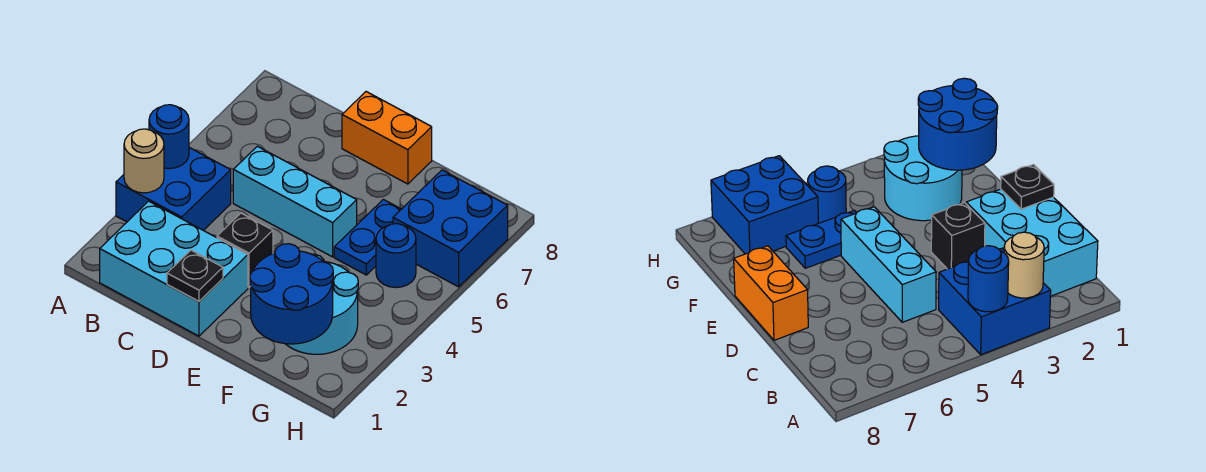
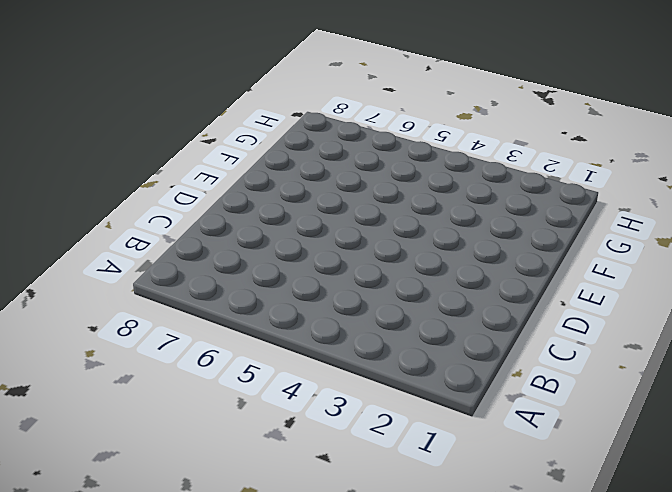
none -> blue 2x2 brick [116,148,231,230]
none -> cyan 2x3 brick [100,201,248,336]
none -> cyan 1x3 brick [233,146,357,257]

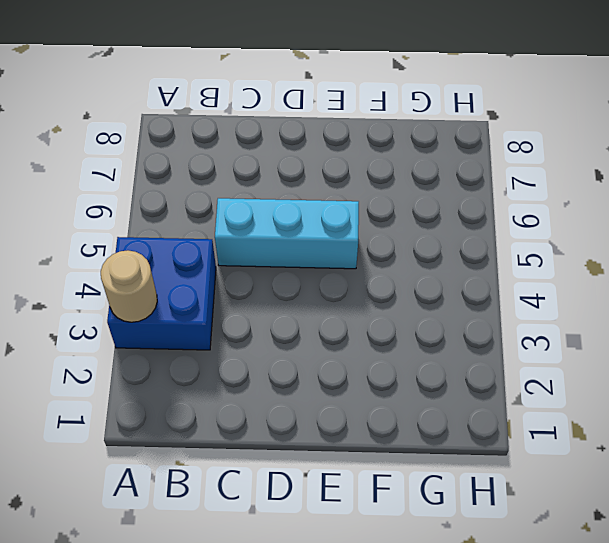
none -> cyan 2x3 brick [100,201,248,336]
none -> black 1x1 brick [217,213,273,287]
none -> orange 1x2 brick [342,92,432,184]

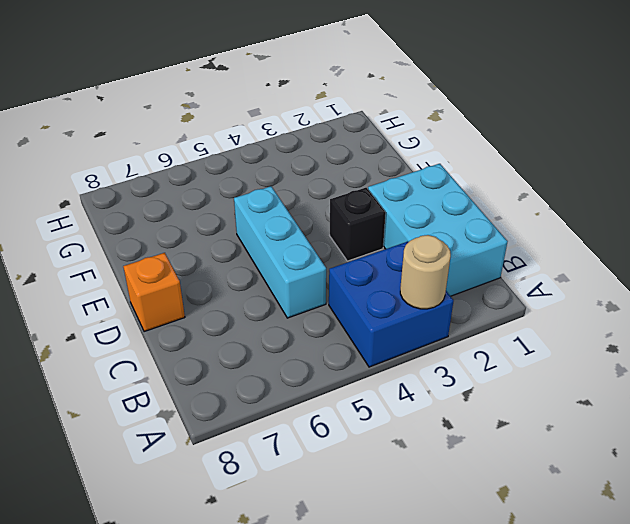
orange 1x1 brick [123,253,185,332] -> orange 1x2 brick [342,92,432,184]
none -> cyan 2x2 round brick [286,254,358,354]
none -> blue 1x2 plate [334,199,401,275]
none -> blue 1x1 round brick [376,224,416,288]

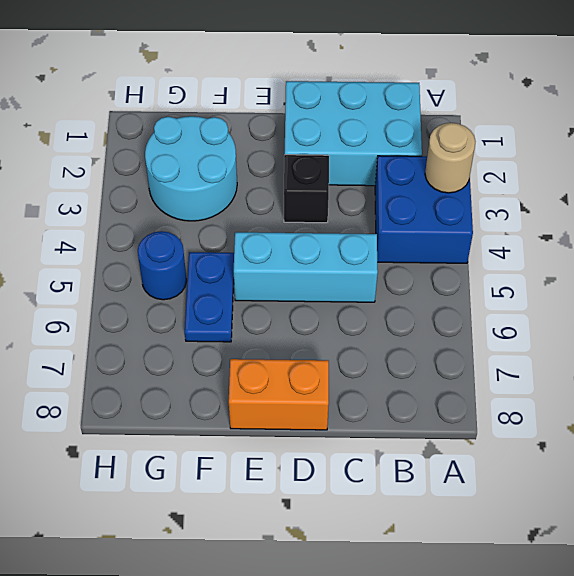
none -> blue 2x2 brick [393,170,508,287]
none -> blue 1x1 round brick [149,105,189,169]
none -> black 1x1 plate [167,250,223,301]

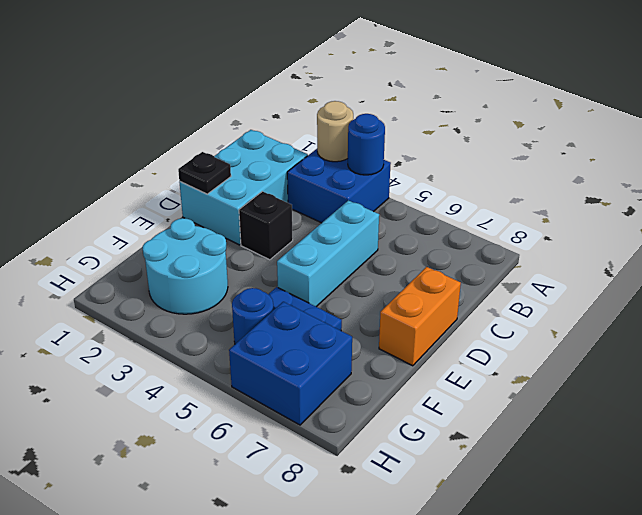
none -> blue 2x2 round brick [250,244,333,344]

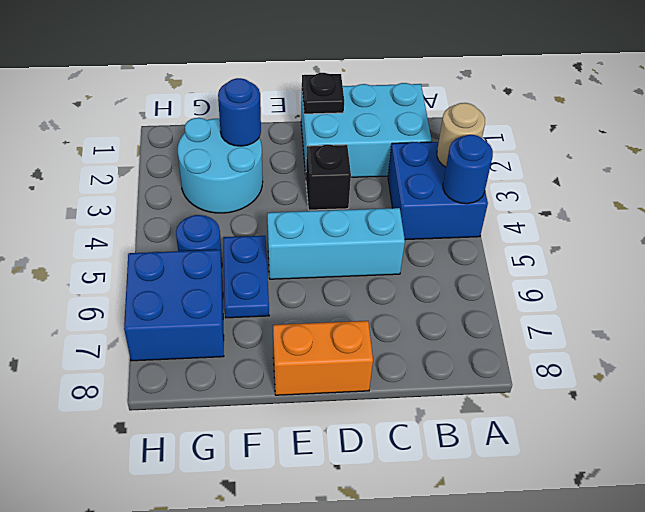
blue 1x1 round brick [218,78,261,146] -> blue 2x2 round brick [250,244,333,344]

